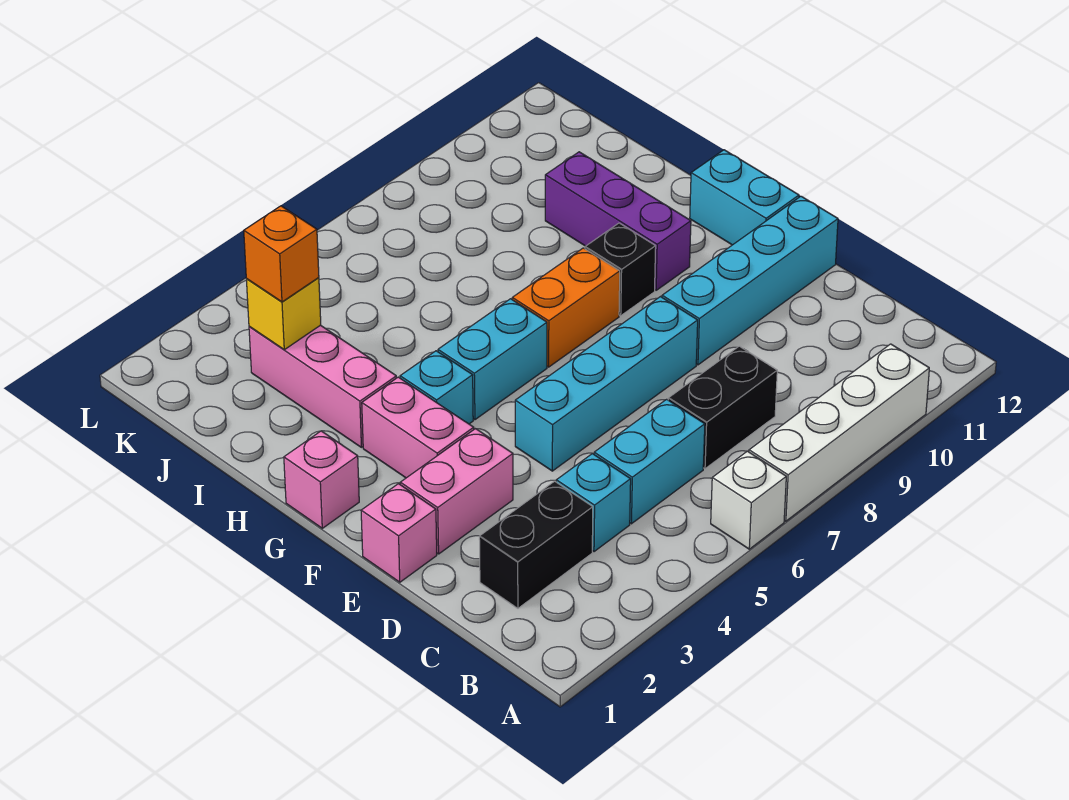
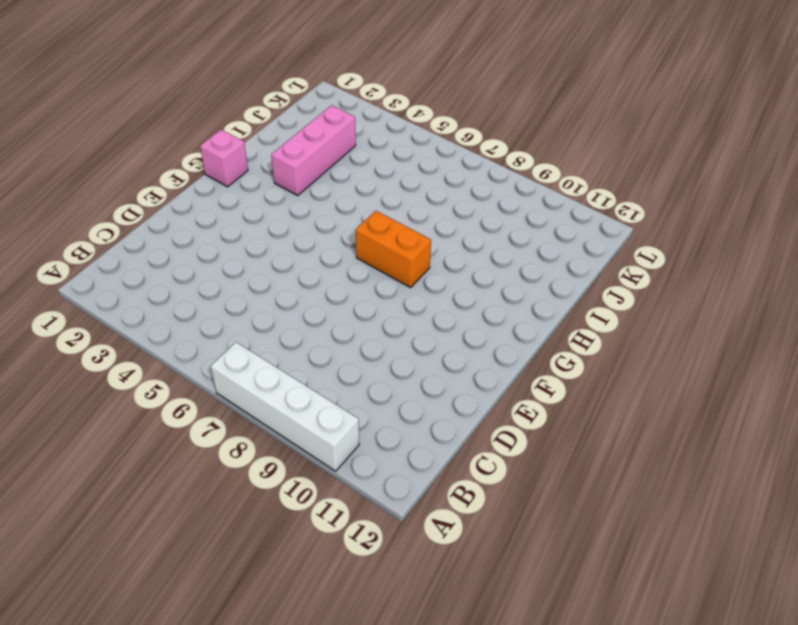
none -> white 1x1 brick [711,451,786,549]
none -> black 1x2 brick [479,481,593,608]
none -> cyan 1x1 brick [556,454,631,552]

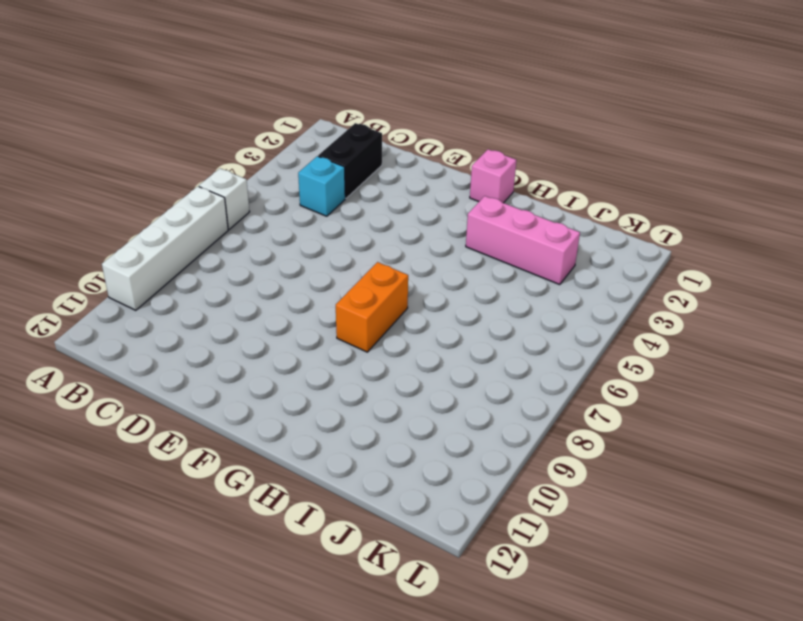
none -> cyan 1x2 brick [594,399,705,524]
none -> black 1x2 brick [668,346,777,469]
none -> pink 1x1 brick [361,484,437,582]

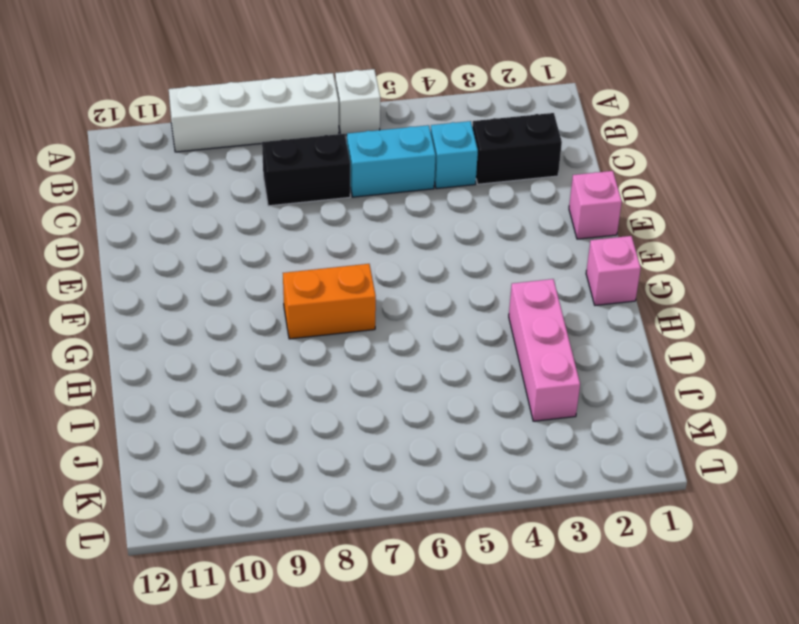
none -> pink 1x2 brick [400,429,513,554]
none -> cyan 1x4 brick [515,297,698,471]
none -> cyan 1x4 brick [662,196,838,365]

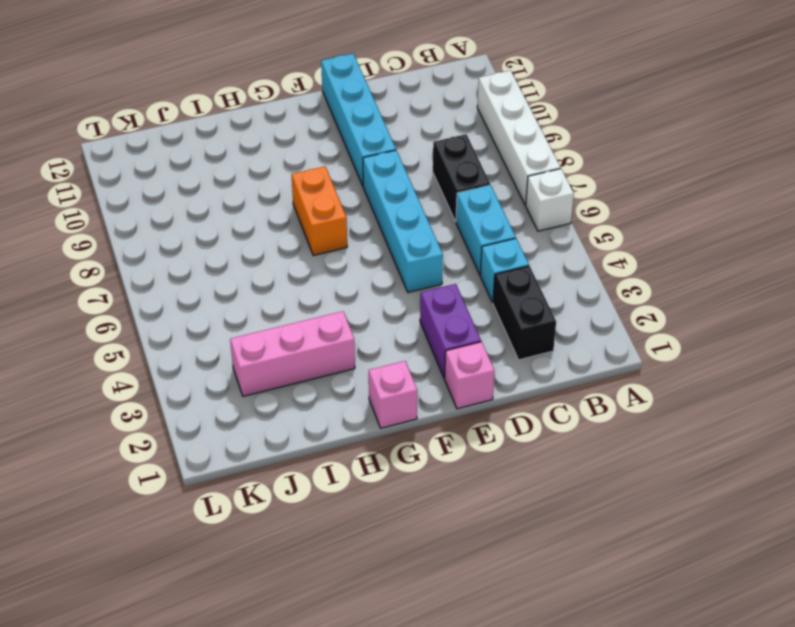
purple 1x2 brick [420,284,481,379] -> pink 1x2 brick [400,429,513,554]
none -> pink 1x2 brick [362,377,474,478]
none -> cyan 1x2 brick [690,150,799,245]
none -> cyan 1x1 brick [400,351,473,424]

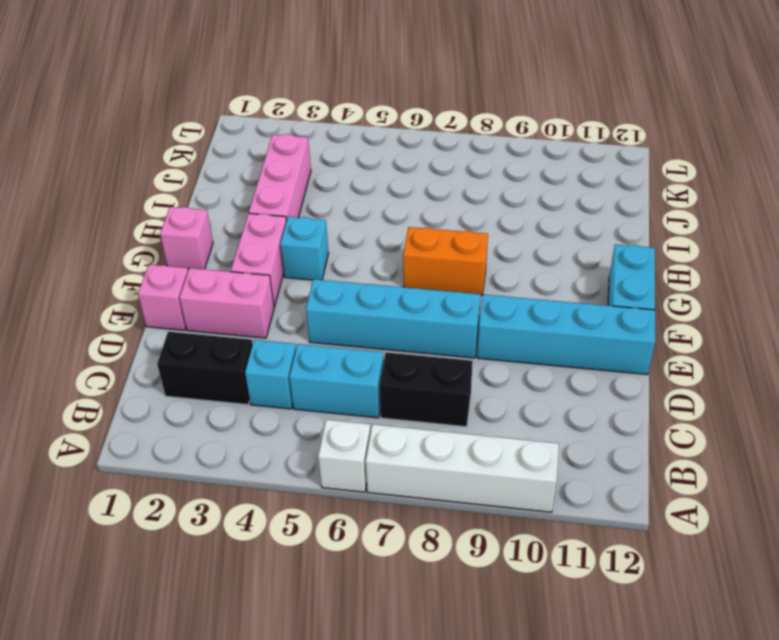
none -> cyan 1x2 brick [438,299,547,420]
none -> black 1x1 brick [585,223,656,316]
none -> purple 1x3 brick [545,152,691,290]

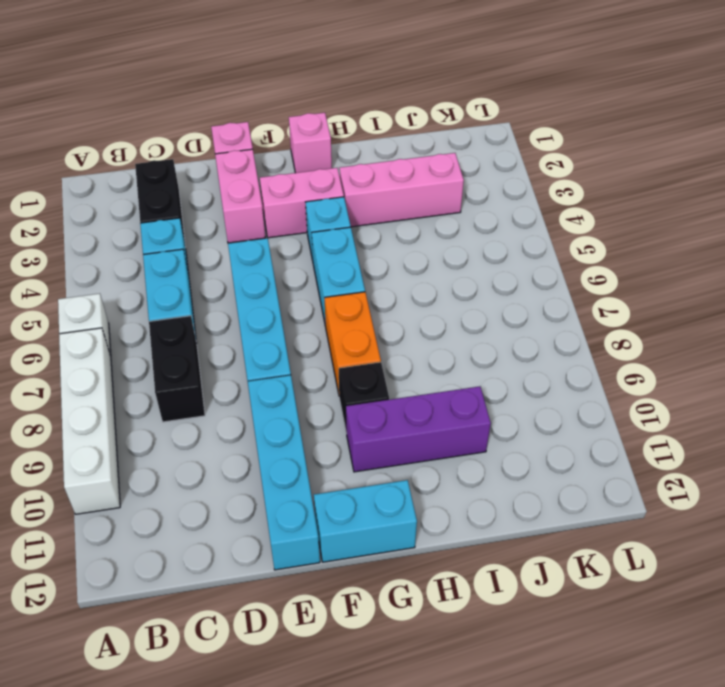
none -> yellow 1x1 brick [246,278,321,350]
none -> orange 1x1 brick [244,206,319,302]

